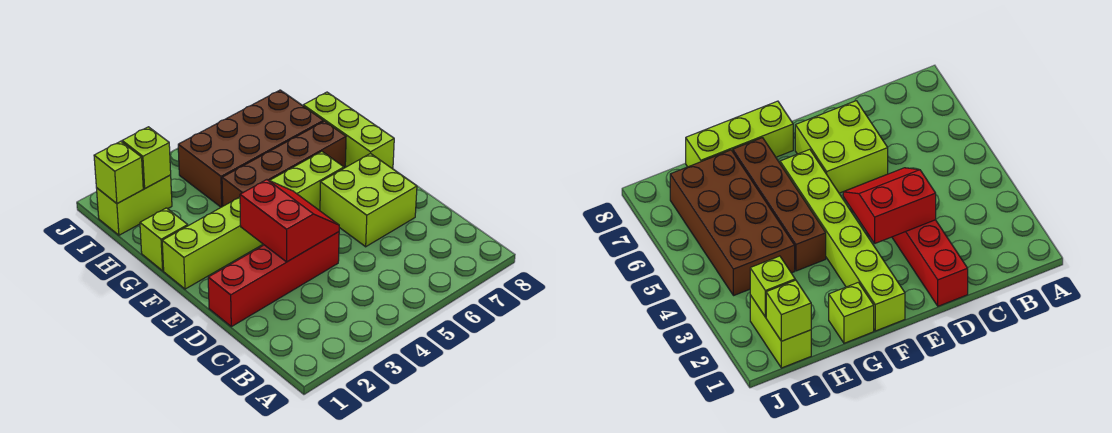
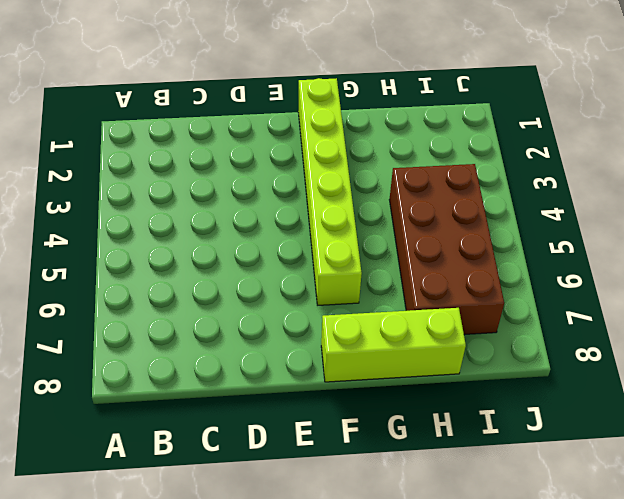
none -> red 1x4 brick [208,232,339,327]
none -> lime 2x2 brick [320,153,417,247]

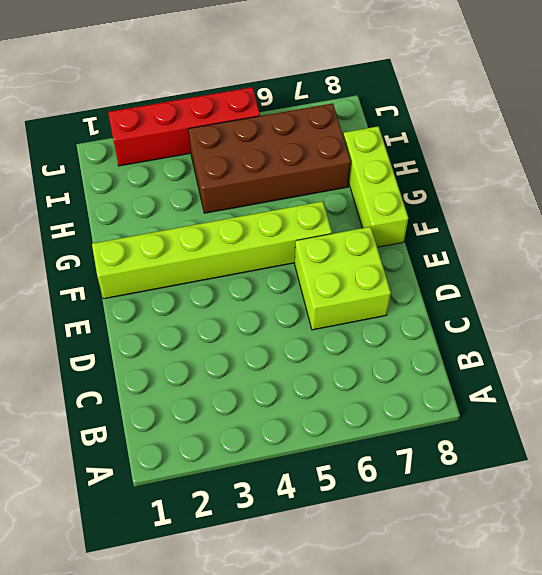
red 1x4 brick [108,87,260,166] -> red 1x4 brick moved to [208,232,339,327]
none -> lime 1x1 brick [140,208,188,271]
none -> brown 1x4 brick [222,121,346,206]

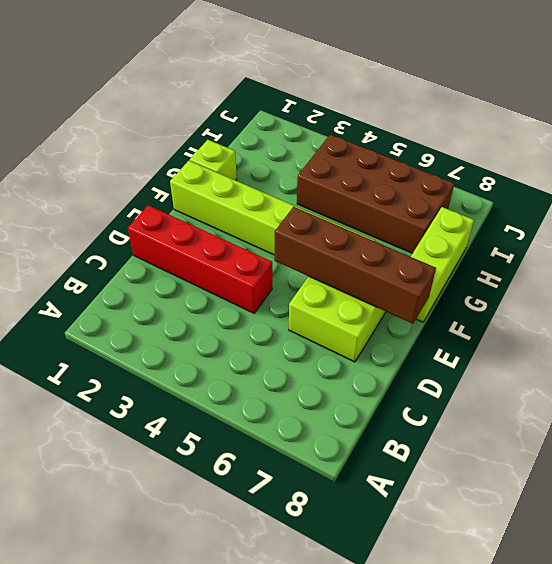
brown 1x4 brick [275,207,436,324] -> brown 1x4 brick moved to [222,121,346,206]
none -> lime 1x2 brick [97,175,172,235]
none -> red 2x2 slope [240,180,339,262]

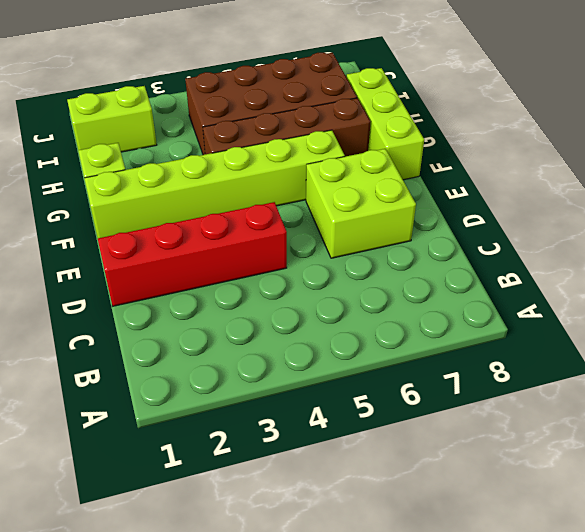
none -> red 2x2 slope [240,180,339,262]
none -> lime 1x1 brick [94,141,143,204]

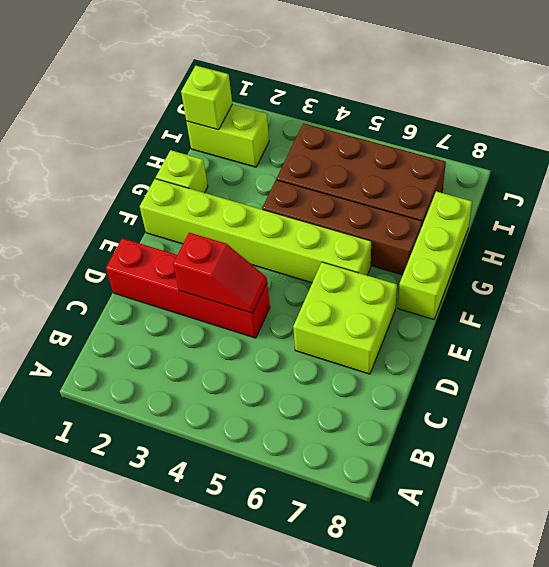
red 1x2 slope [173,233,267,313] -> red 2x2 slope [240,180,339,262]
none -> lime 1x1 brick [122,127,171,188]

